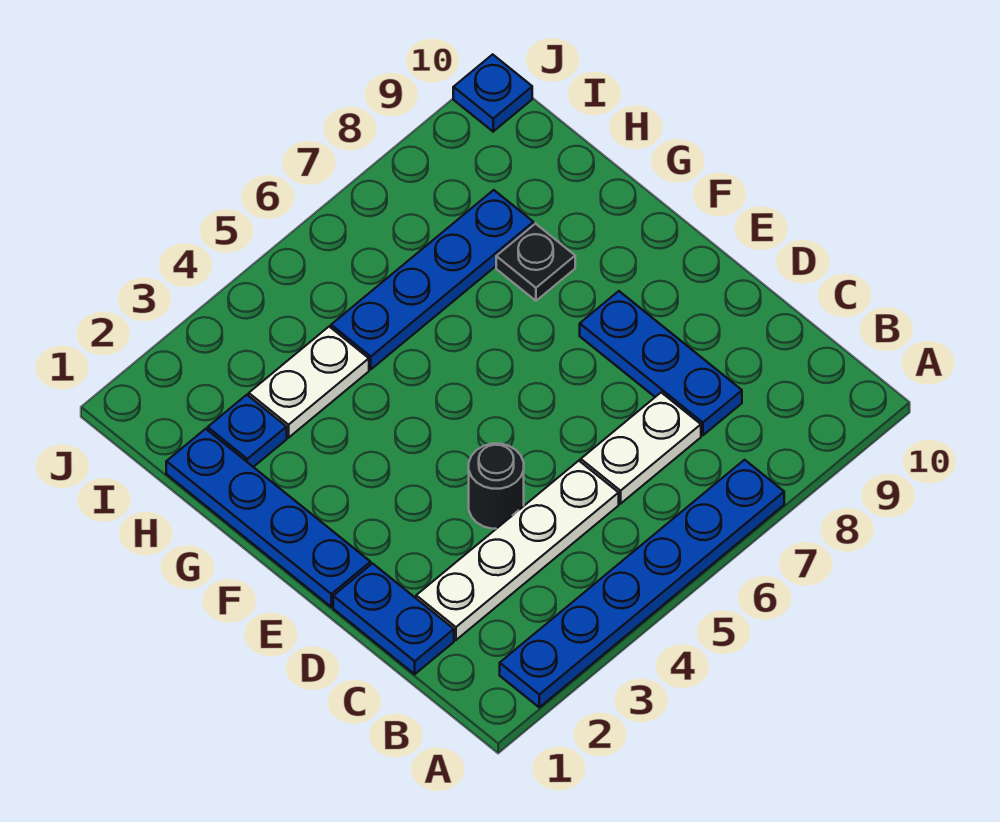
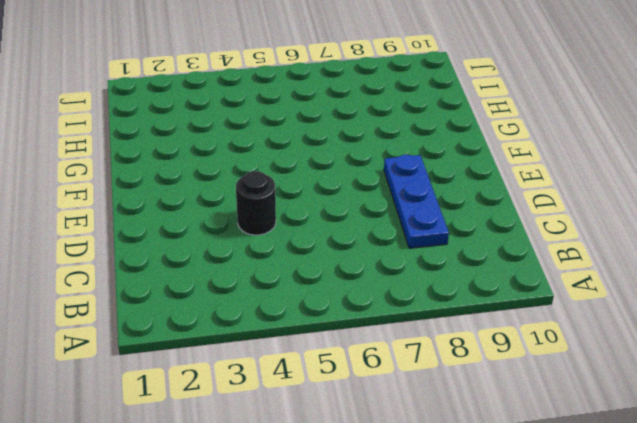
none -> blue 1x6 plate [500,460,784,707]
none -> blue 1x2 plate [333,564,454,674]
none -> white 1x4 plate [416,461,619,640]

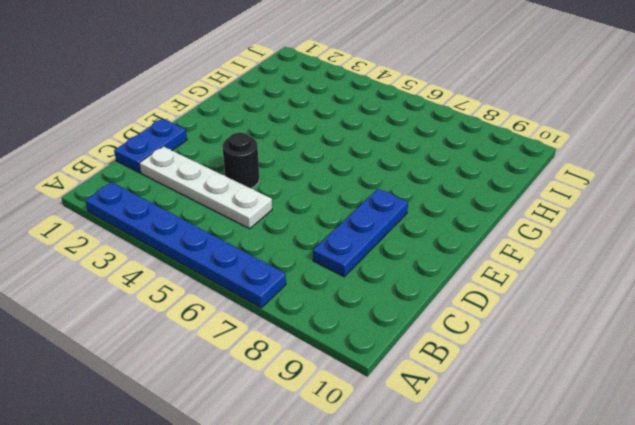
none -> white 1x2 plate [581,392,701,504]
none -> blue 1x4 plate [166,429,371,607]
none -> black 1x1 plate [496,224,575,301]

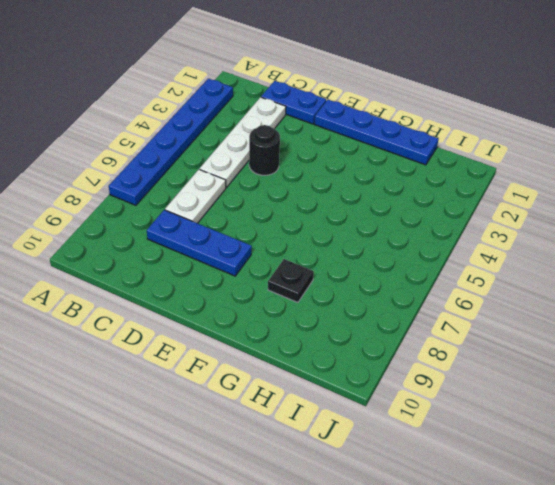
none -> blue 1x1 plate [208,395,287,467]
none -> white 1x2 plate [249,327,369,438]
none -> blue 1x4 plate [331,190,533,369]

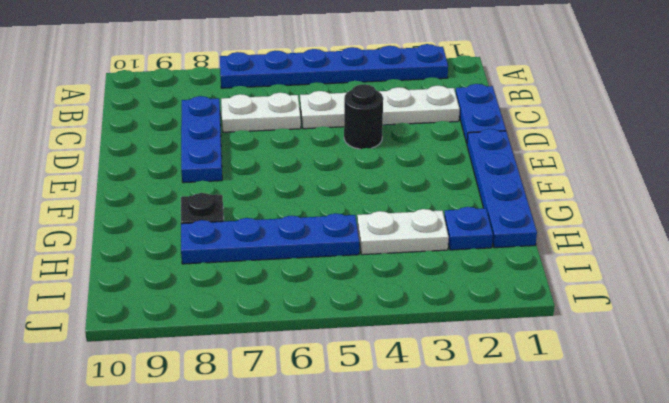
none -> blue 1x1 plate [453,54,532,132]

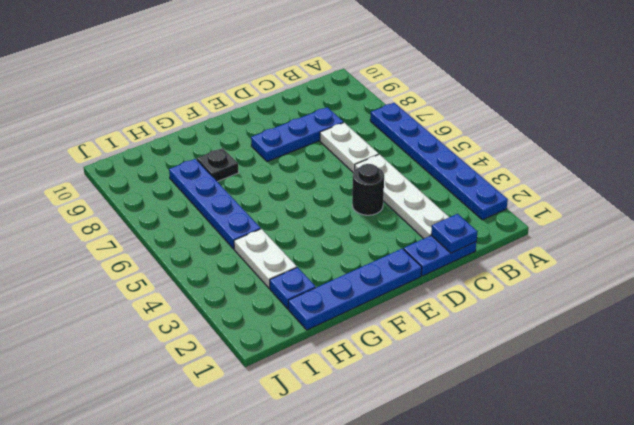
blue 1x1 plate [431,214,477,253] -> blue 1x1 plate moved to [453,54,532,132]

